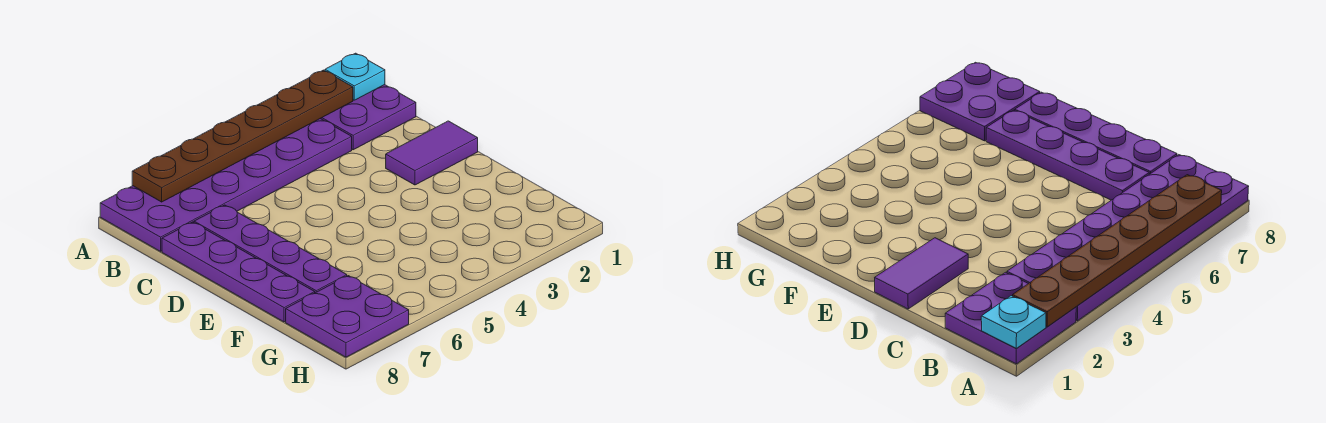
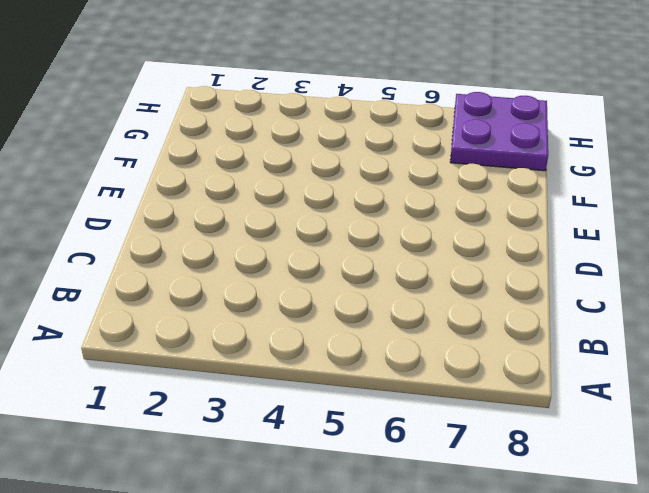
none -> purple 2x2 plate [321,85,416,150]
none -> purple 2x6 plate [100,119,352,251]

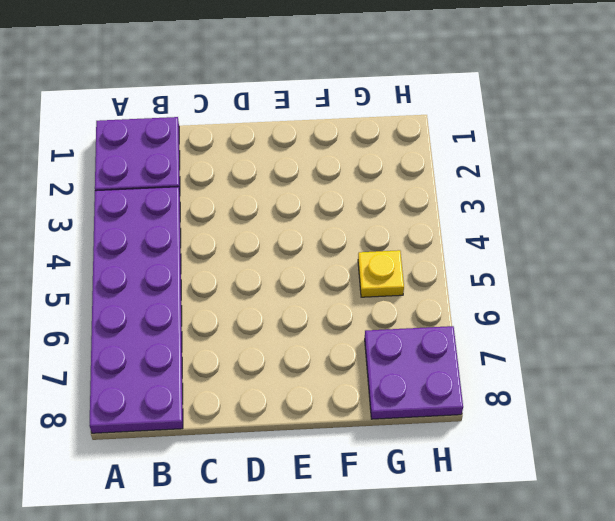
yellow 1x1 plate [358,250,404,297] -> none
none -> purple 1x4 plate [194,205,347,293]
none -> purple 1x4 plate [162,222,315,322]

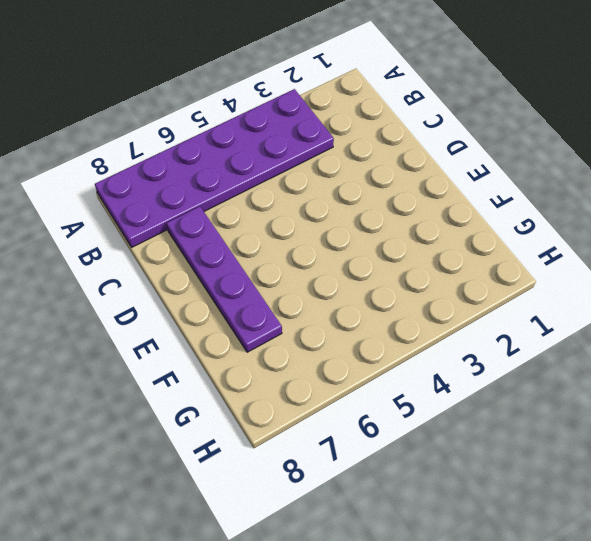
none -> purple 2x2 plate [321,85,416,150]
none -> purple 1x4 plate [162,222,315,322]

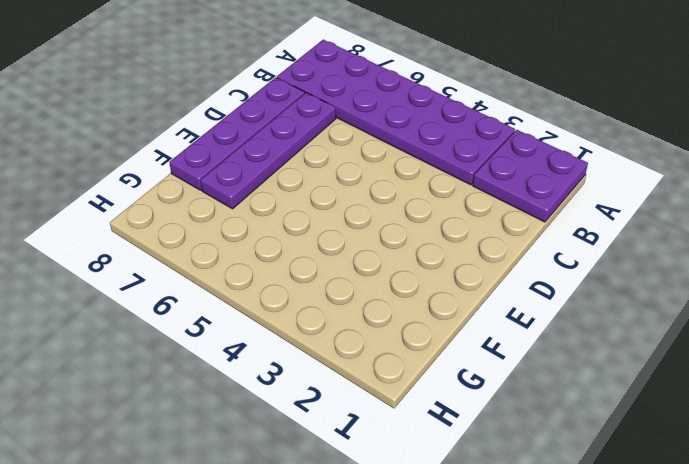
none -> purple 1x2 tile [386,121,478,185]
none -> purple 2x2 plate [286,276,409,357]

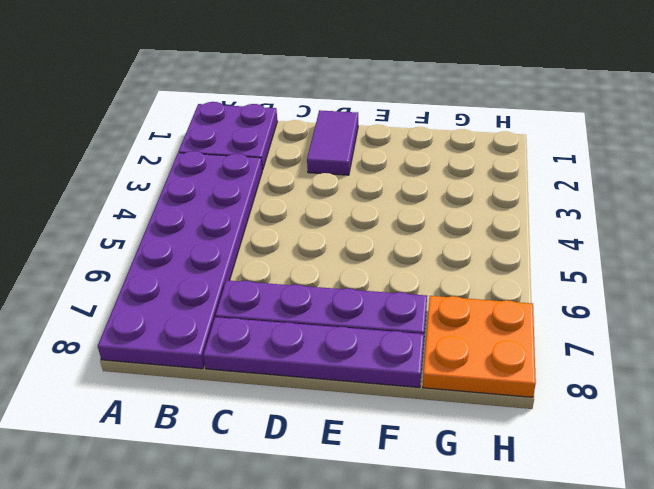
orange 2x2 plate [423,296,536,397] -> purple 2x2 plate [286,276,409,357]
none -> cyan 1x1 plate [325,53,385,100]
none -> brown 1x6 plate [132,70,353,202]

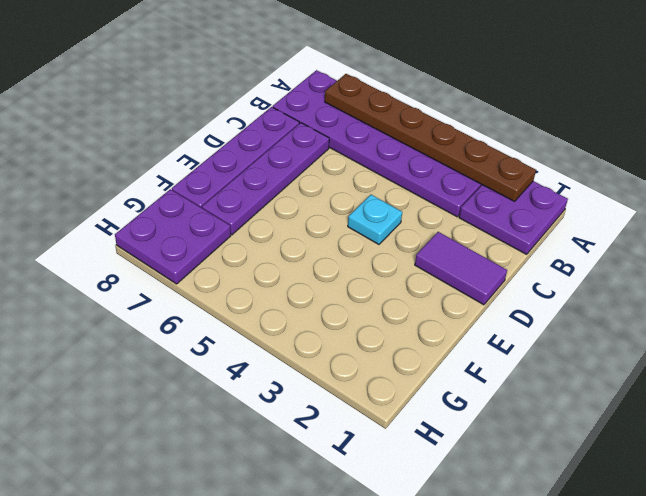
cyan 1x1 plate [348,195,402,244] -> cyan 1x1 plate moved to [325,53,385,100]

